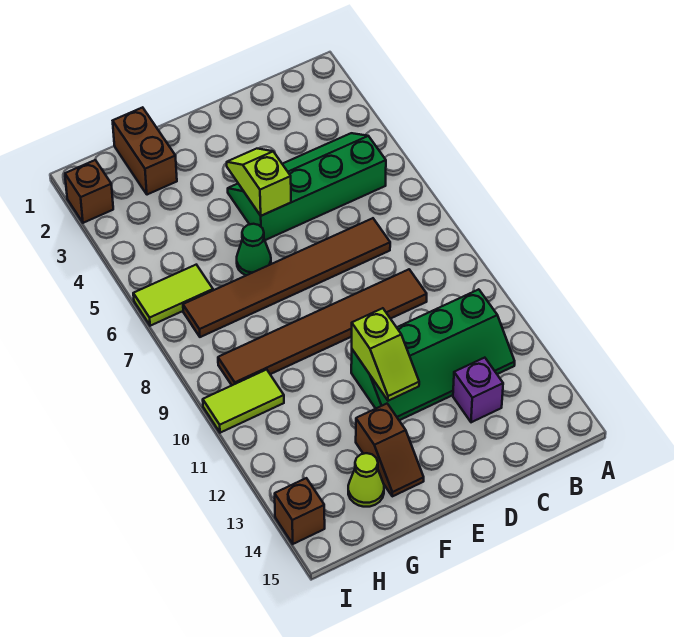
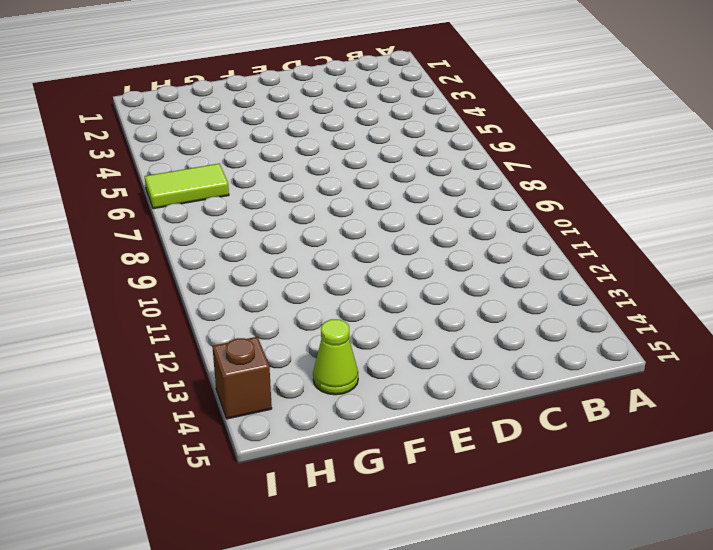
none -> green 2x4 slope [228,133,386,240]
none -> green 2x4 slope [351,289,515,420]
none -> brown 1x6 tile [183,218,390,337]

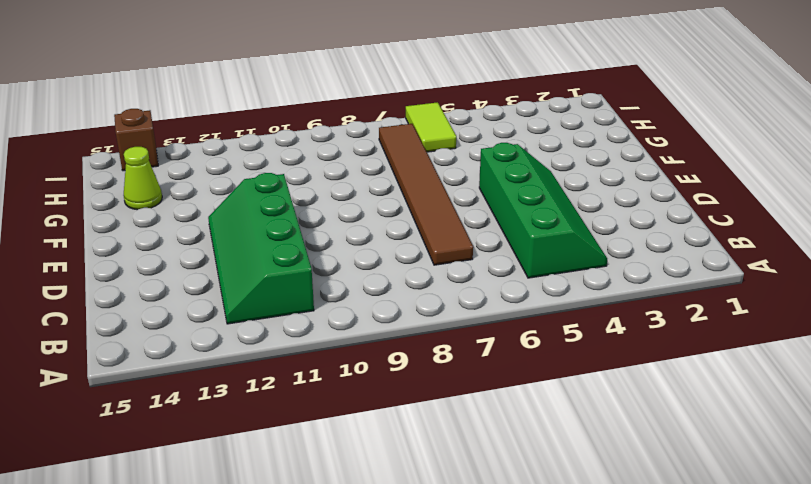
none -> brown 1x6 tile [218,269,427,385]
none -> purple 1x1 brick [453,358,503,422]
none -> green 1x1 cone [237,224,271,275]

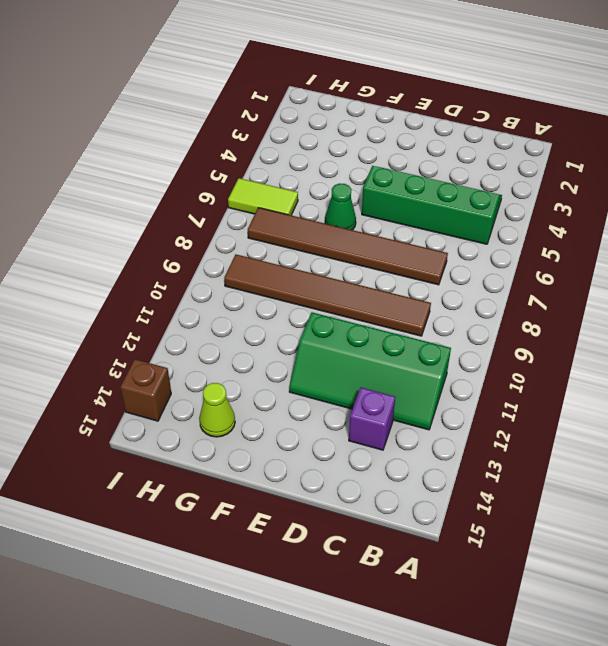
none -> brown 1x2 slope [356,404,424,496]
none -> brown 1x2 brick [113,107,177,195]
none -> lime 1x2 tile [203,370,284,433]

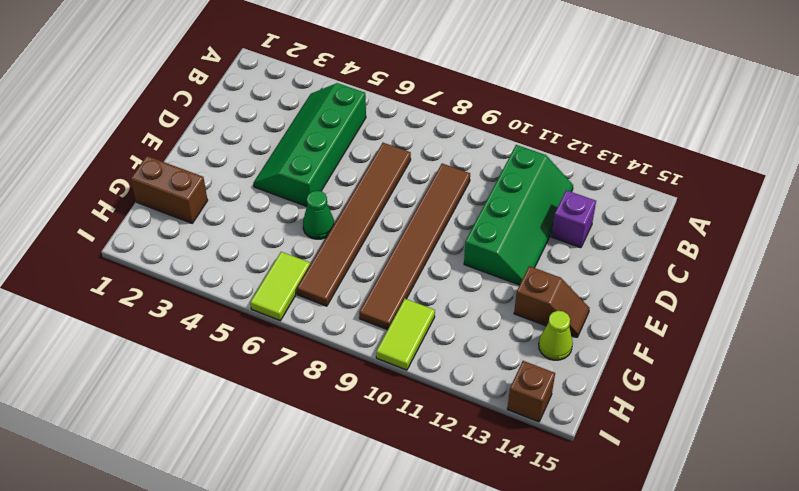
none -> brown 1x1 brick [65,160,113,223]
none -> lime 1x2 slope [227,149,291,216]
none -> lime 1x2 slope [352,308,419,401]

